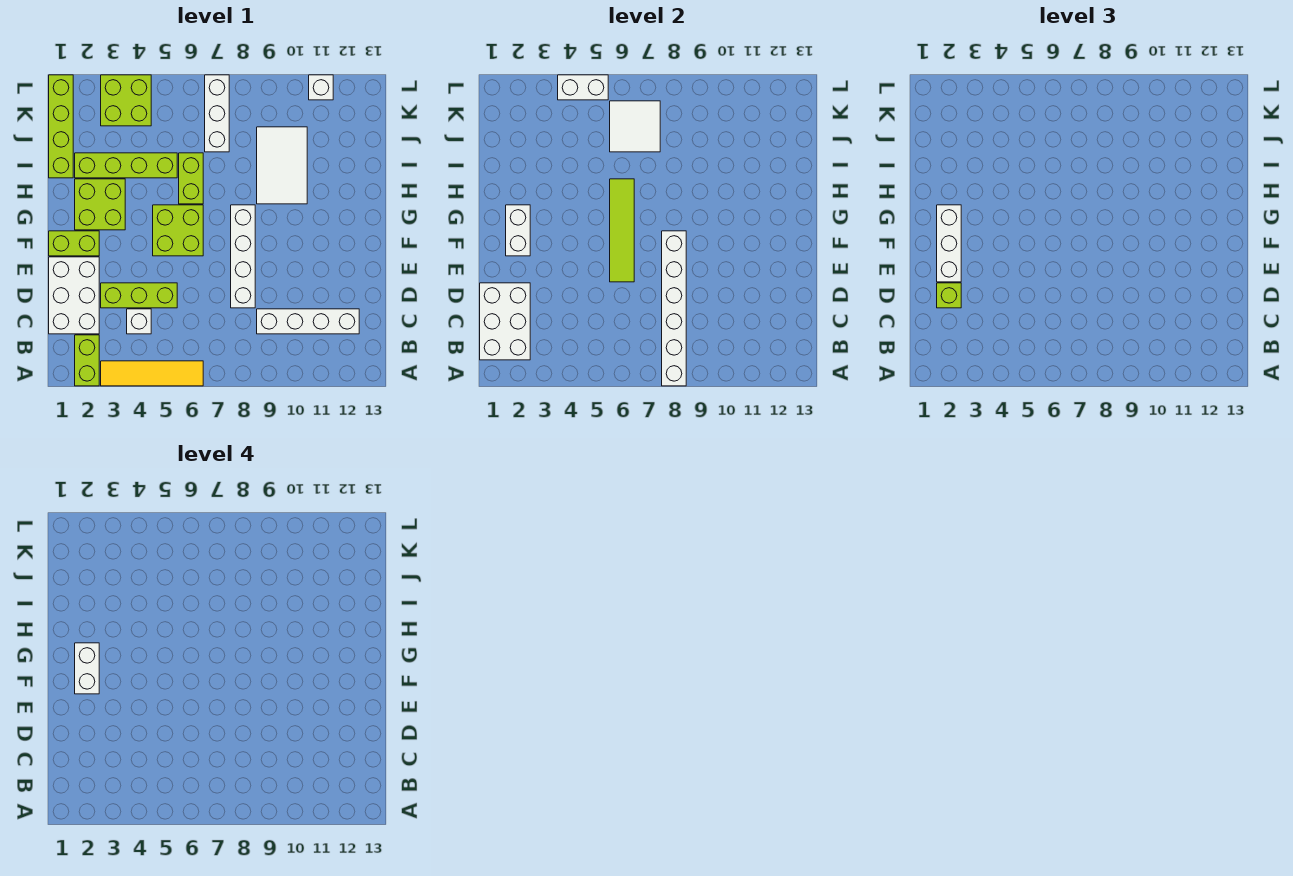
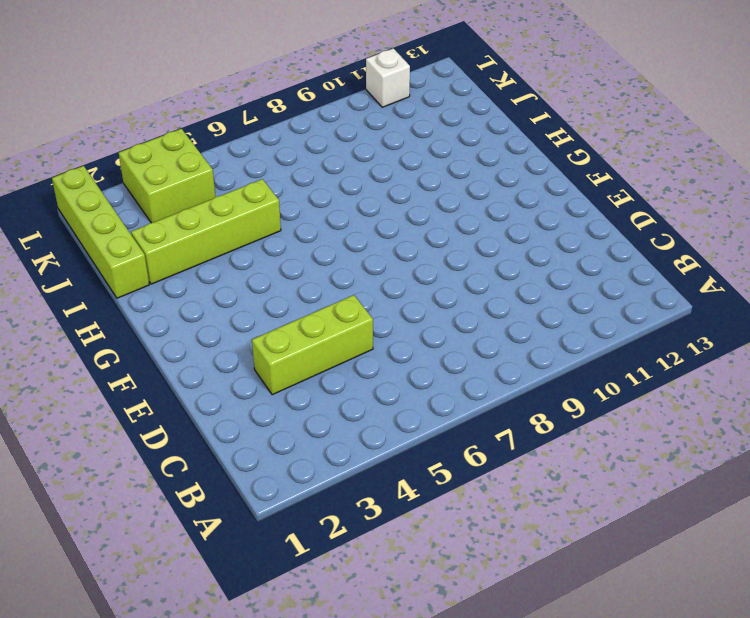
none -> lime 1x2 brick [75,335,99,386]
none -> yellow 1x4 tile [101,361,203,386]
none -> white 2x3 brick [49,257,99,334]

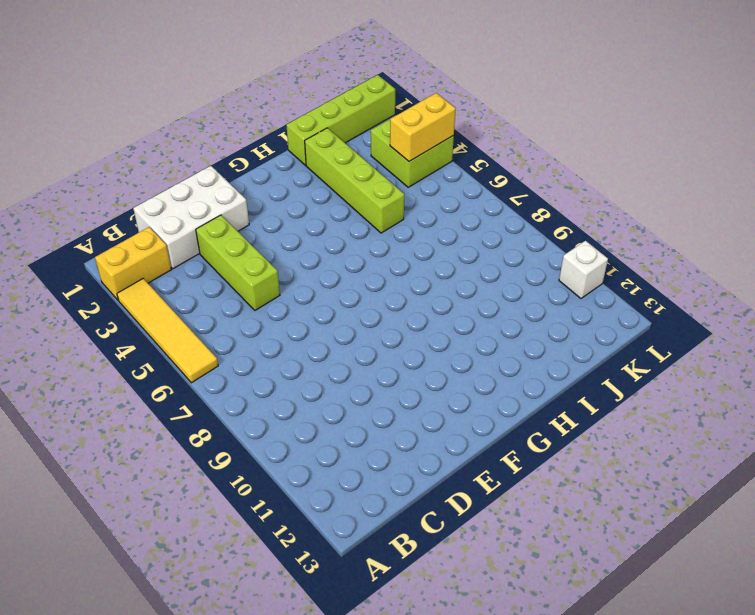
yellow 1x2 brick [95,227,171,300] -> lime 1x2 brick [75,335,99,386]
yellow 1x2 brick [390,93,456,161] -> white 1x2 brick [558,75,608,100]
none -> white 1x1 brick [127,309,151,334]
none -> white 1x4 brick [257,309,359,334]
none -> white 1x4 brick [231,205,255,308]

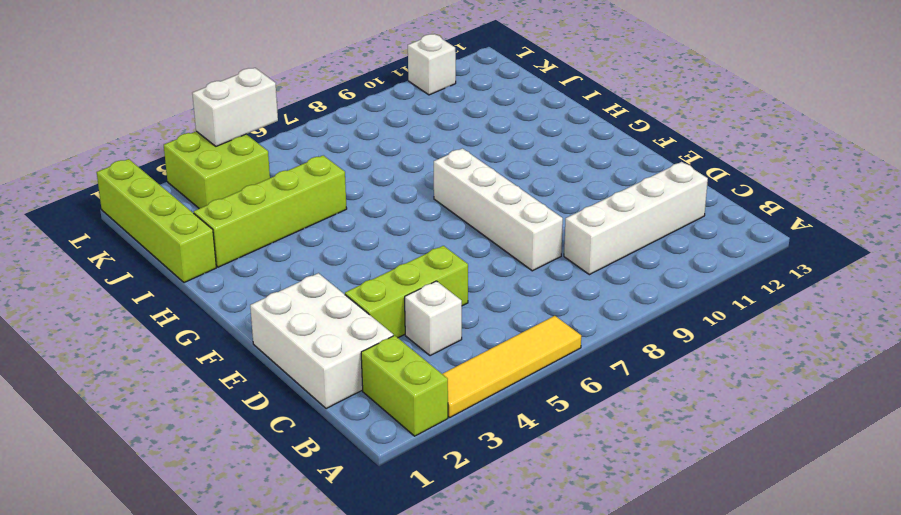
none -> lime 1x2 brick [49,231,99,256]
none -> lime 2x2 brick [153,205,203,256]
none -> lime 2x2 brick [75,179,125,230]

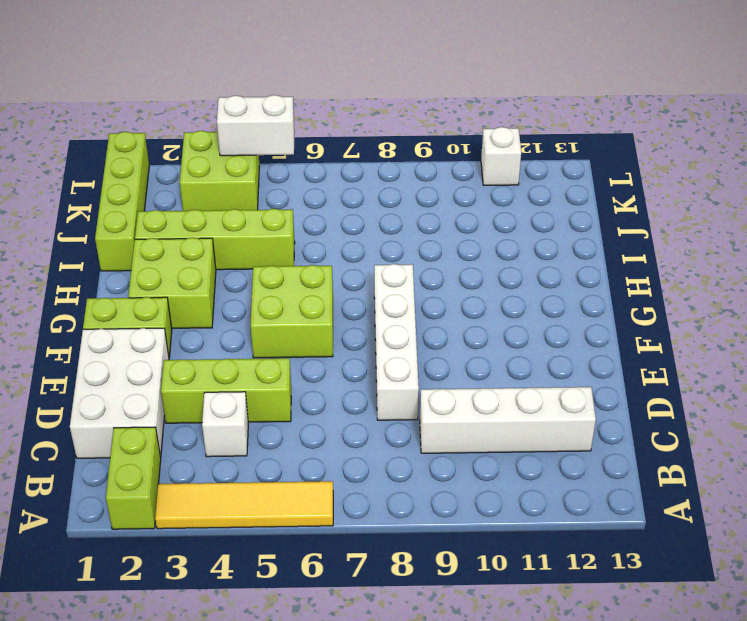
none -> lime 1x2 brick [179,153,203,204]
none -> white 2x3 tile [257,127,307,204]
none -> white 1x3 brick [205,75,229,152]

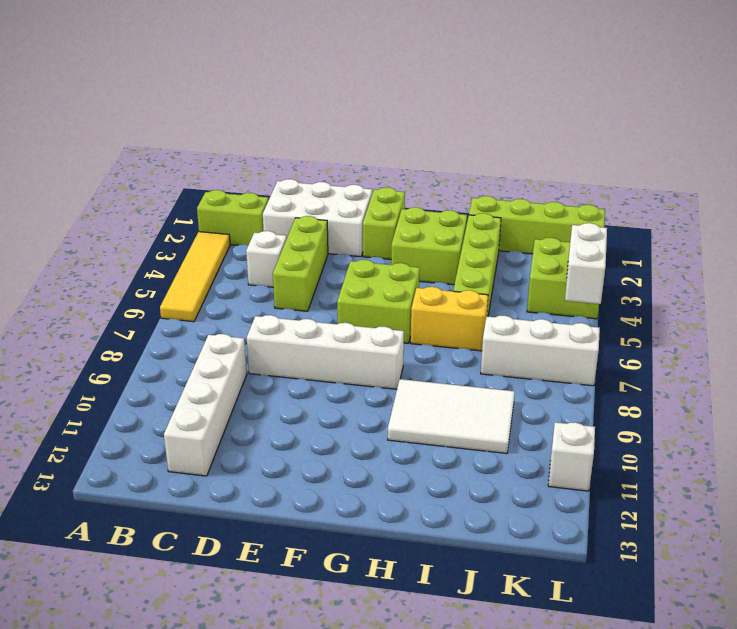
yellow 1x2 brick [411,287,488,351] -> lime 1x2 brick [179,153,203,204]
none -> white 1x6 brick [662,231,686,386]
none -> white 2x3 brick [480,283,530,360]
none -> lime 1x4 tile [610,179,634,282]

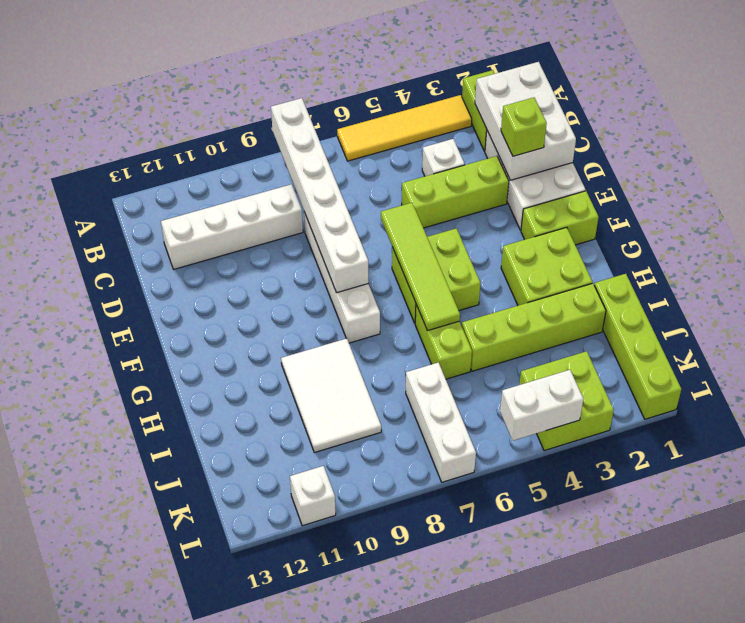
none -> white 1x2 brick [506,205,530,256]
none -> white 2x2 tile [610,101,660,152]
none -> white 1x3 brick [937,205,961,282]

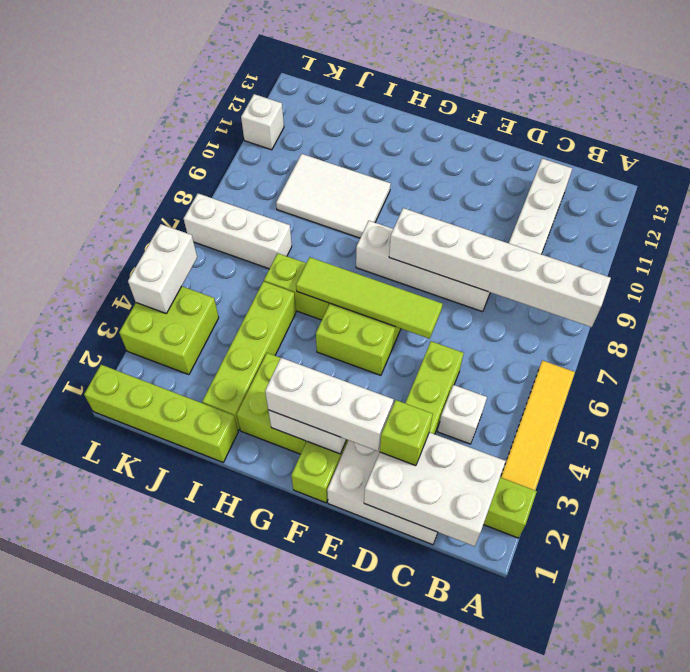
none -> white 2x2 tile [610,101,660,152]
none -> white 1x2 brick [75,643,99,694]

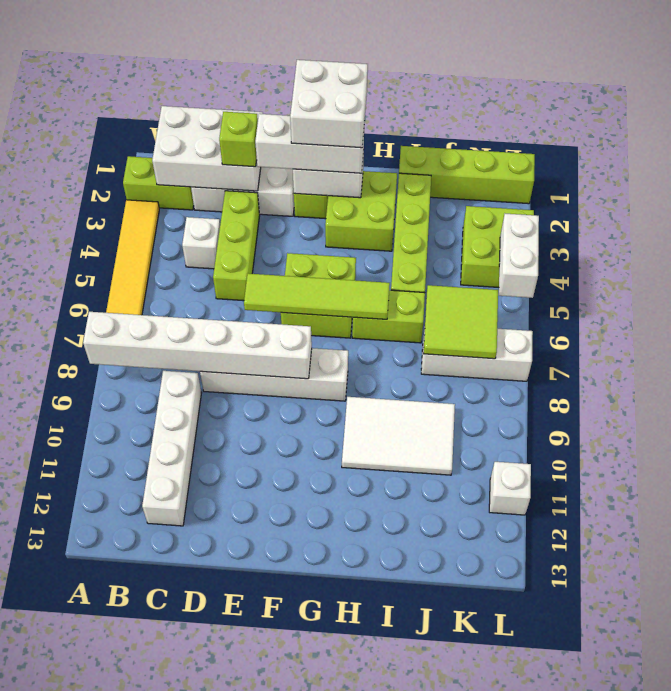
white 2x2 brick [290,60,368,148] -> white 1x2 brick [75,643,99,694]
lime 2x2 tile [423,285,498,359] -> white 2x2 tile [610,101,660,152]

